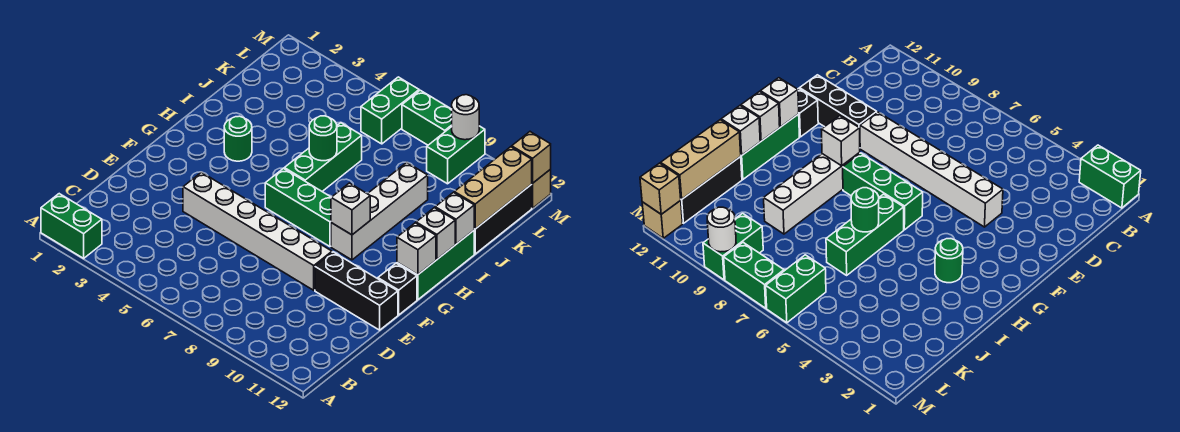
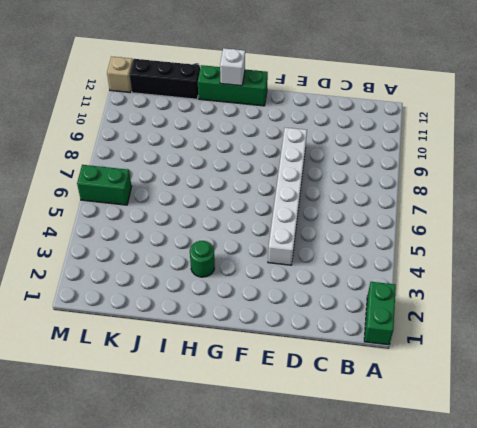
none -> black 1x3 brick [315,252,398,330]
none -> black 1x1 brick [378,263,417,315]
none -> green 1x3 brick [265,168,331,247]

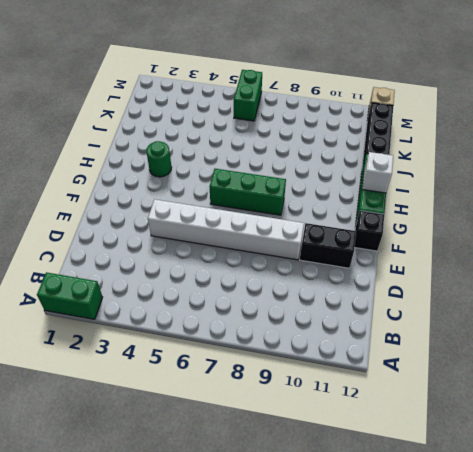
black 1x2 brick [300,223,356,268] -> black 1x3 brick [315,252,398,330]
none -> white 1x4 brick [331,162,428,260]
none -> green 1x3 brick [284,123,362,191]
none -> green 1x2 brick [427,126,485,184]

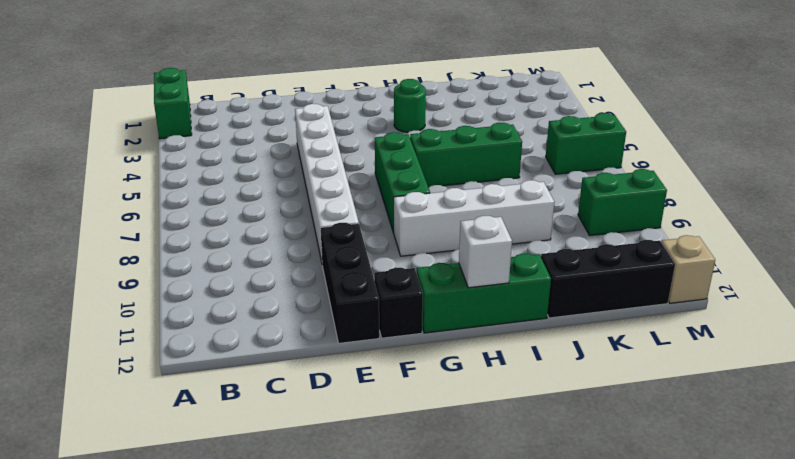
none -> green 1x2 brick [402,90,452,145]
none -> white 1x1 brick [331,183,370,235]
none -> white 1x1 brick [397,223,436,275]

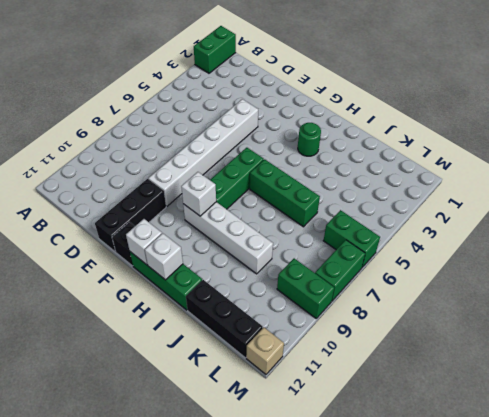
none -> green 1x1 round brick [309,116,337,161]
none -> white 1x1 brick [435,193,474,244]
none -> tan 1x3 brick [454,147,532,229]

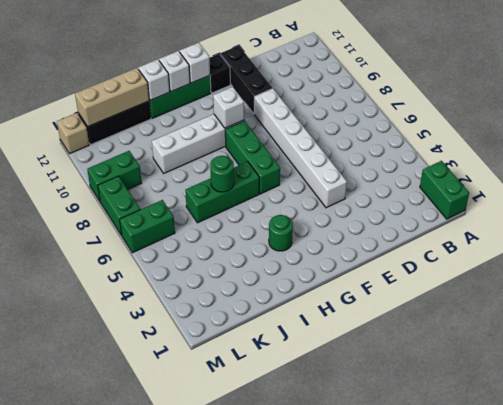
none -> white 1x1 round brick [452,95,479,140]
none -> tan 1x1 brick [512,132,551,183]

